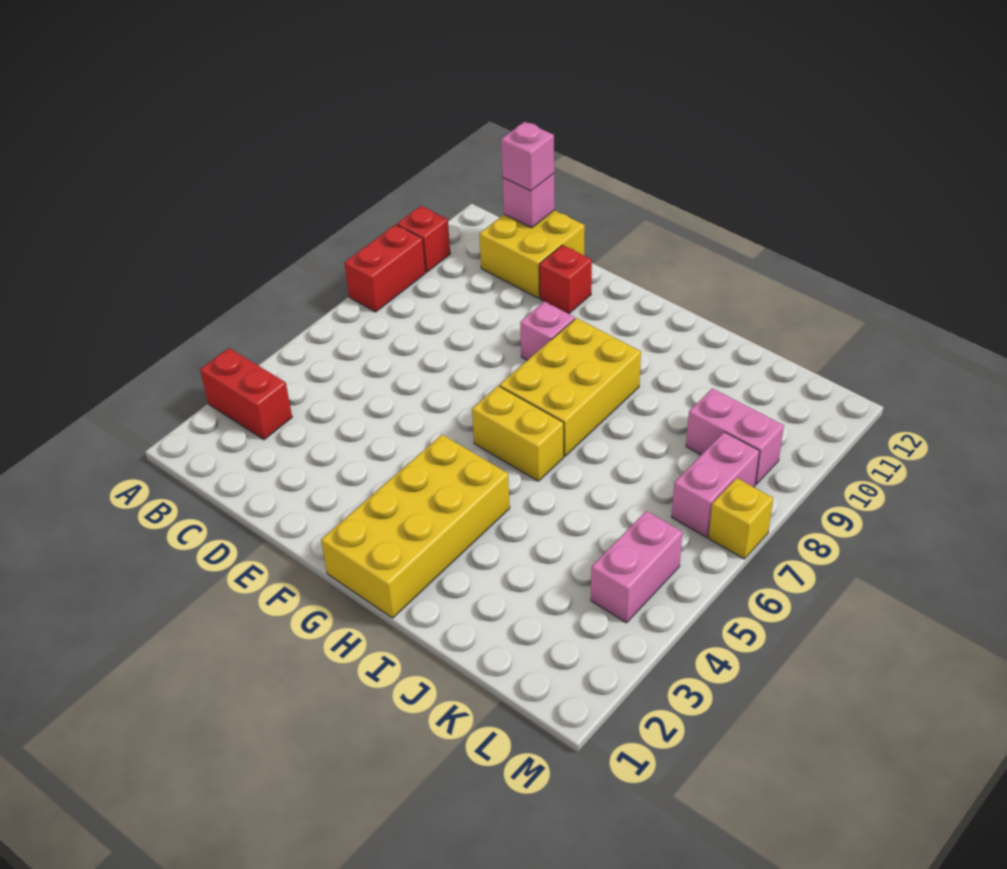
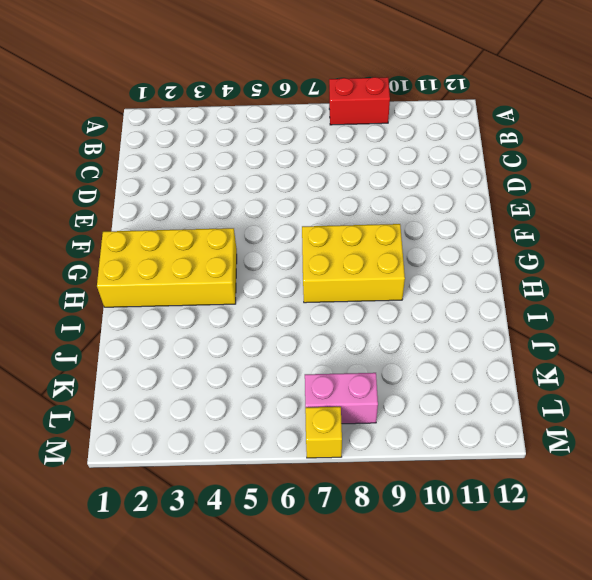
none -> red 1x2 brick [200,348,292,440]
none -> red 1x1 brick [397,206,450,272]
none -> yellow 2x2 brick [479,210,585,298]

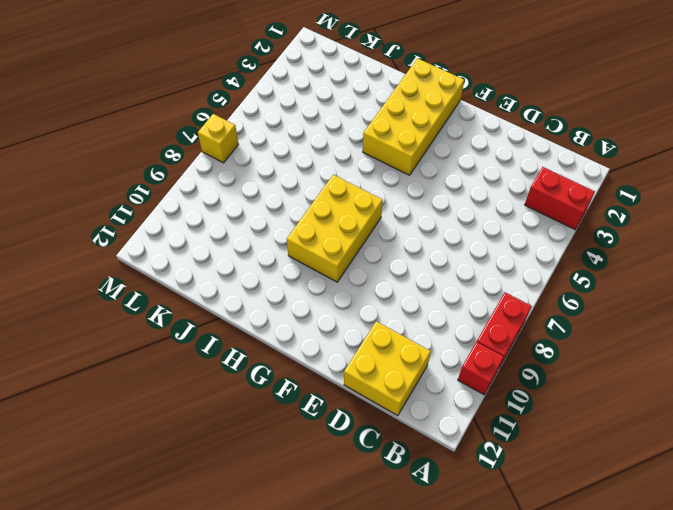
none -> red 1x1 brick [539,245,592,314]
none -> pink 1x1 brick [520,301,575,360]
none -> yellow 1x2 brick [472,386,564,481]

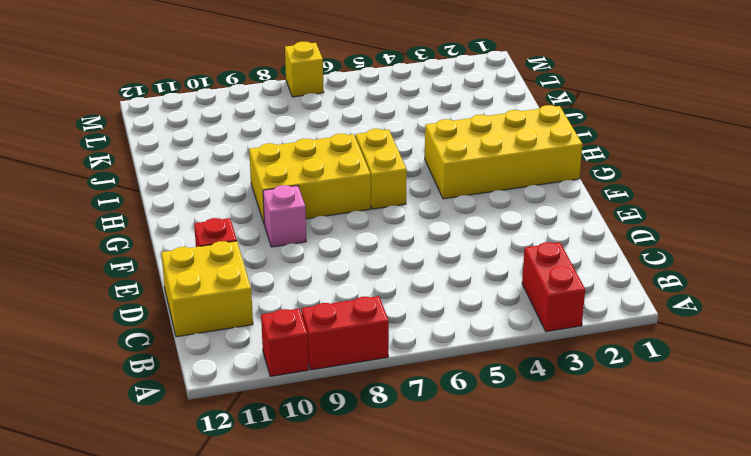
none -> pink 1x2 brick [686,389,784,484]
none -> pink 1x2 brick [591,511,682,623]
none -> pink 1x2 brick [672,432,760,537]

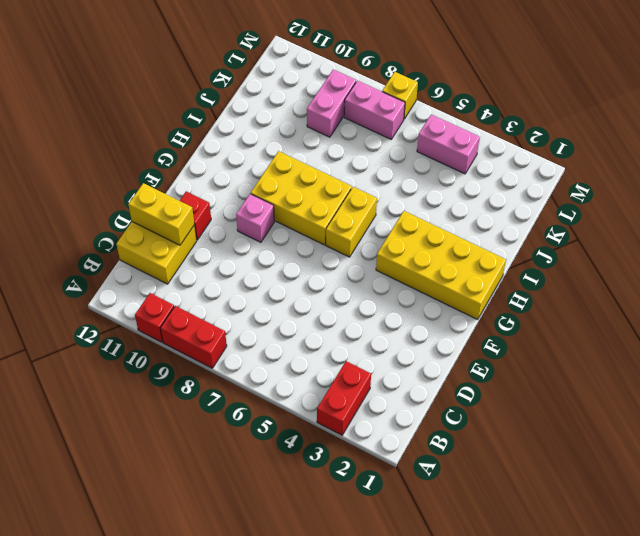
yellow 1x2 brick [128,183,194,245] -> none
none -> pink 1x1 brick [502,174,555,228]
none -> pink 1x1 brick [501,122,554,191]

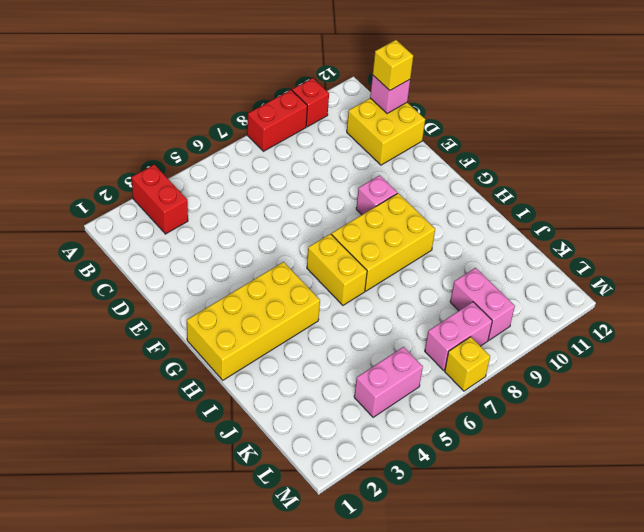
yellow 1x1 brick [373,40,413,90] -> pink 1x1 brick [501,122,554,191]
none -> red 1x1 brick [539,245,592,314]

